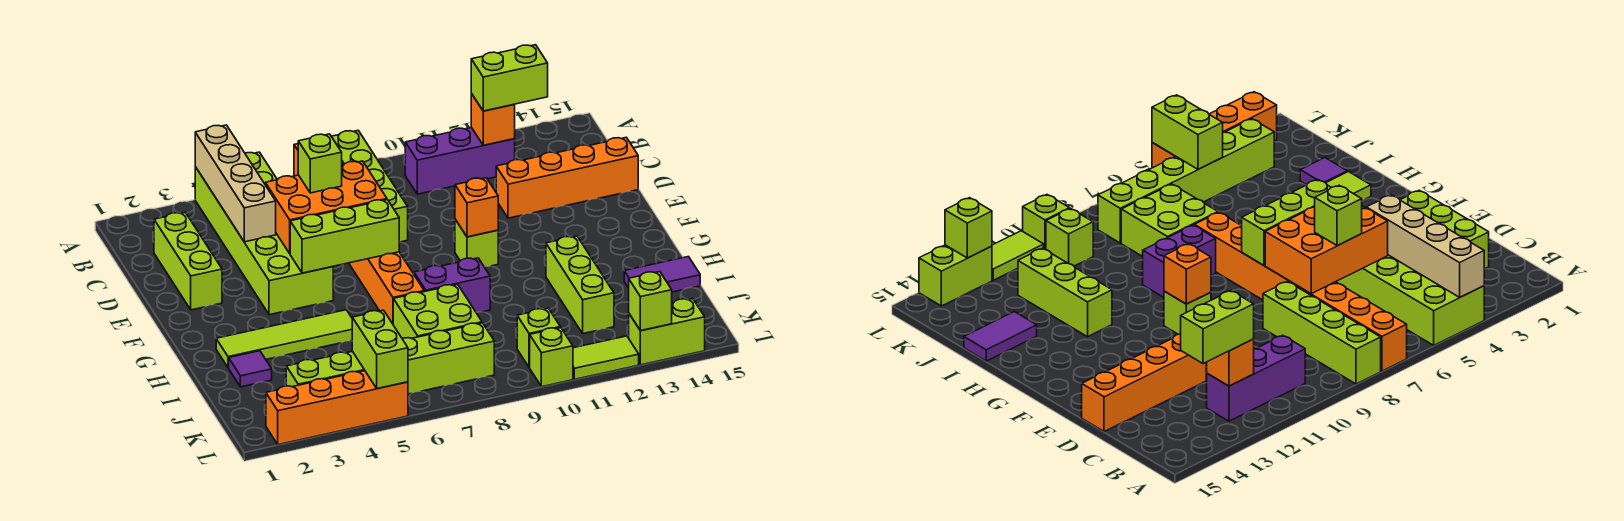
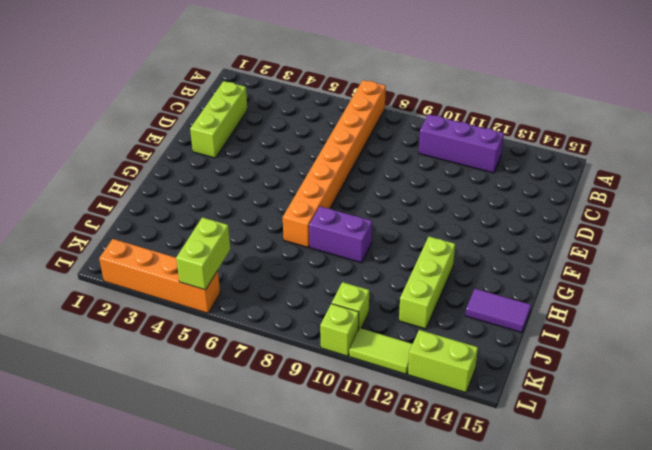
none -> lime 2x6 brick [195,152,333,315]
none -> lime 1x4 brick [332,131,408,242]
none -> orange 1x4 brick [496,137,638,218]

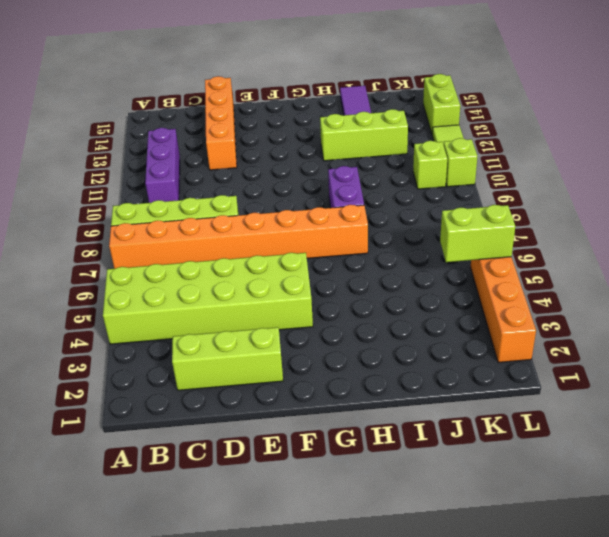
none -> lime 1x1 brick [455,219,498,267]
none -> lime 1x4 tile [216,310,352,368]
none -> purple 1x1 tile [229,351,272,387]

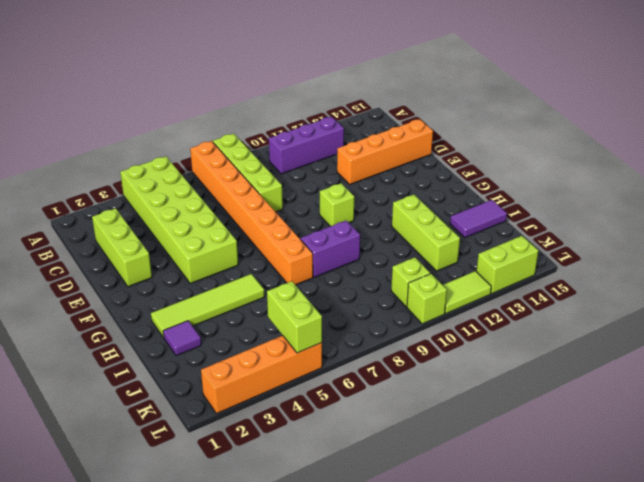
none -> lime 2x2 brick [393,284,482,338]
none -> lime 1x6 brick [286,323,494,394]
none -> tan 1x4 brick [195,125,276,242]

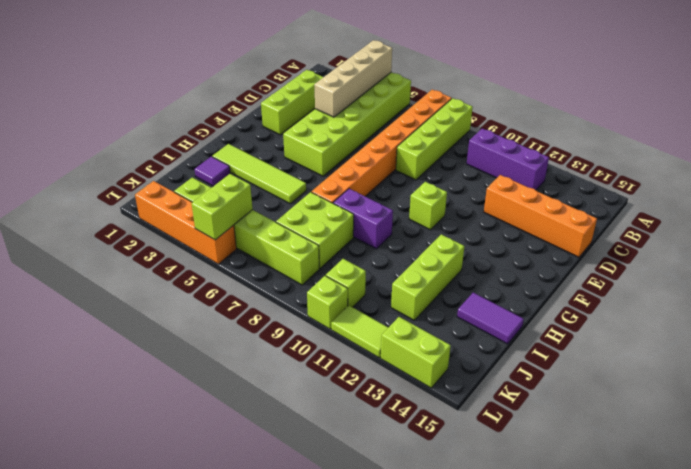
none -> orange 1x1 brick [471,94,515,145]
none -> orange 2x3 brick [265,161,387,254]
none -> lime 1x3 brick [290,200,399,273]

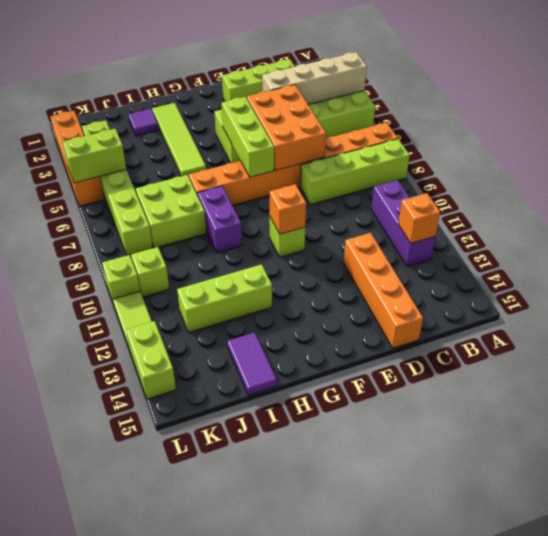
none -> lime 1x1 brick [629,272,672,331]
none -> lime 1x2 brick [471,45,548,111]
none -> lime 1x1 brick [298,134,342,193]

